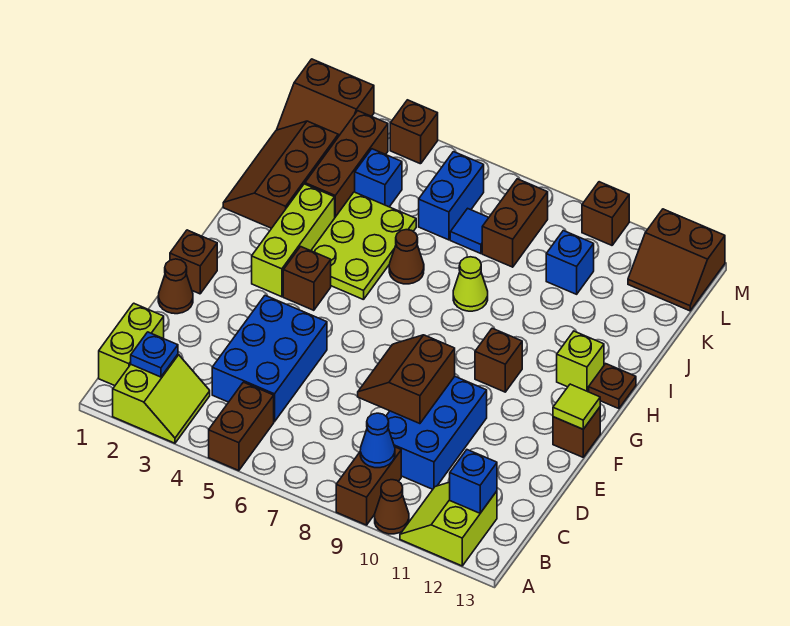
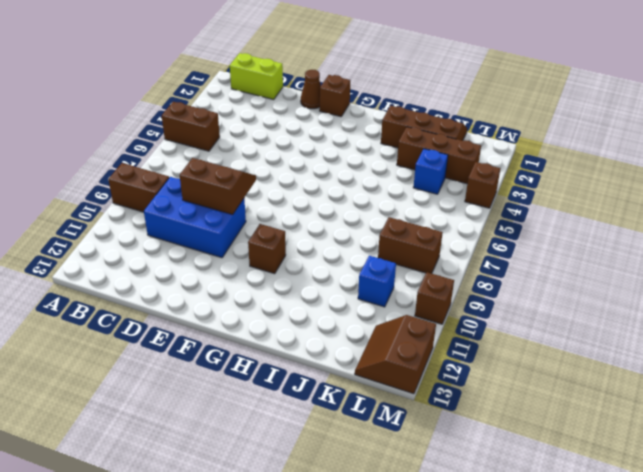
none -> lime 2x2 slope [113,354,210,443]
none -> brown 1x1 cone [375,480,409,534]
none -> lime 2x2 slope [400,482,497,566]
none -> blue 2x3 brick [212,296,327,422]

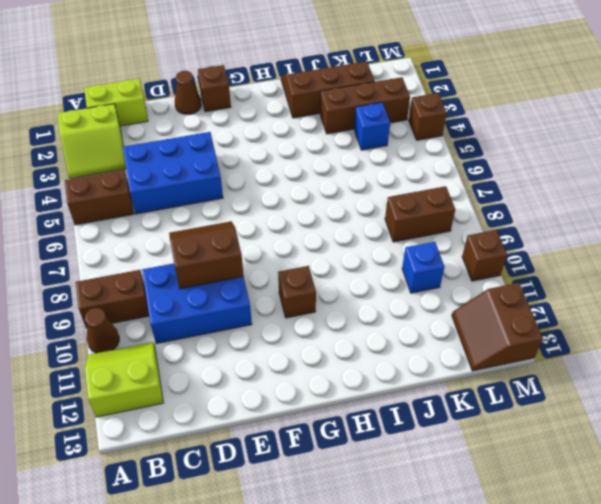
none -> brown 1x1 brick [553,407,600,457]
none -> lime 1x3 brick [252,184,335,297]
none -> brown 1x1 brick [283,247,331,310]
none -> lime 2x3 plate [311,192,416,300]

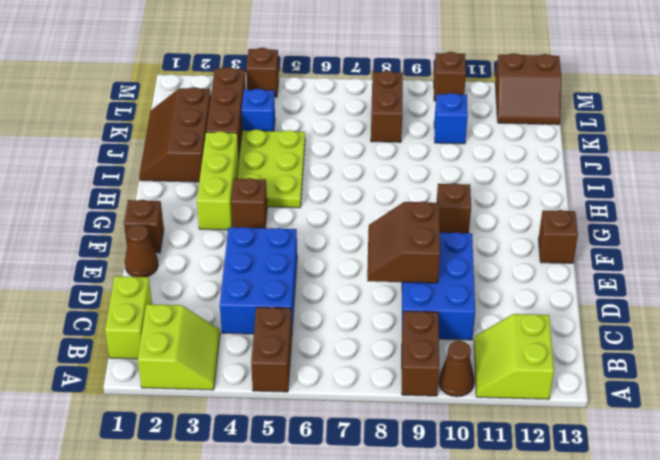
none -> lime 1x1 brick [557,331,604,392]
none -> brown 1x1 plate [589,364,636,409]
none -> brown 1x1 cone [389,230,424,284]
none -> lime 1x1 cone [453,257,488,311]

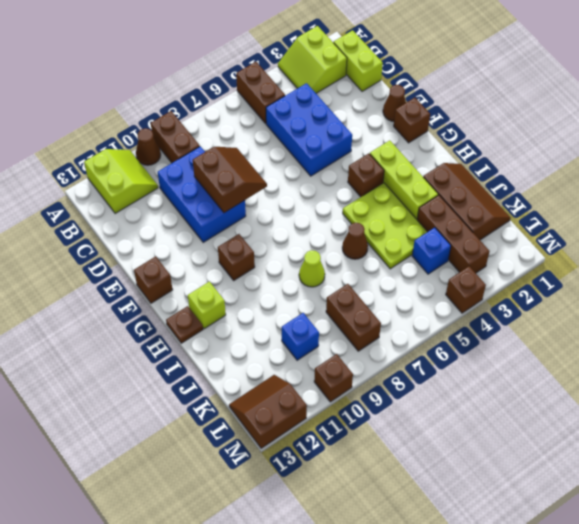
none -> blue 1x2 brick [419,152,484,240]
none -> blue 1x1 tile [450,208,489,254]
none -> brown 2x2 slope [277,59,374,137]
none -> blue 1x1 plate [131,332,178,377]

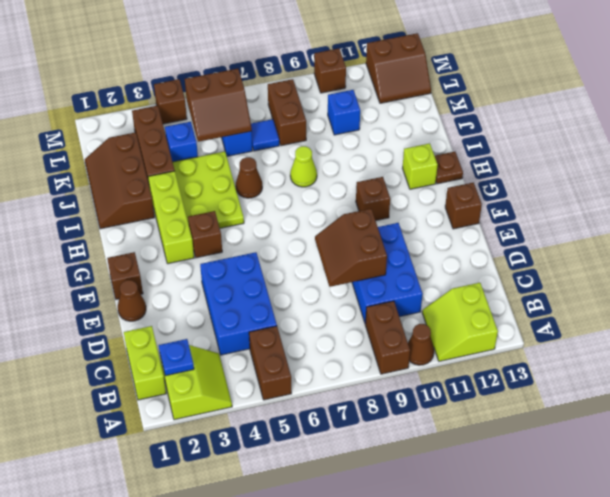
brown 2x2 slope [185,69,252,142] -> brown 2x2 slope moved to [277,59,374,137]
none -> blue 1x1 cone [360,413,395,468]
none -> blue 1x1 brick [450,450,497,513]
none -> lime 1x1 tile [553,384,600,429]

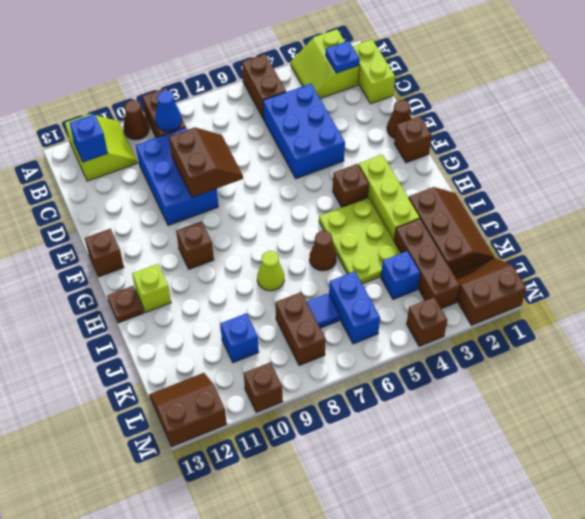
none -> lime 1x1 tile [553,384,600,429]

